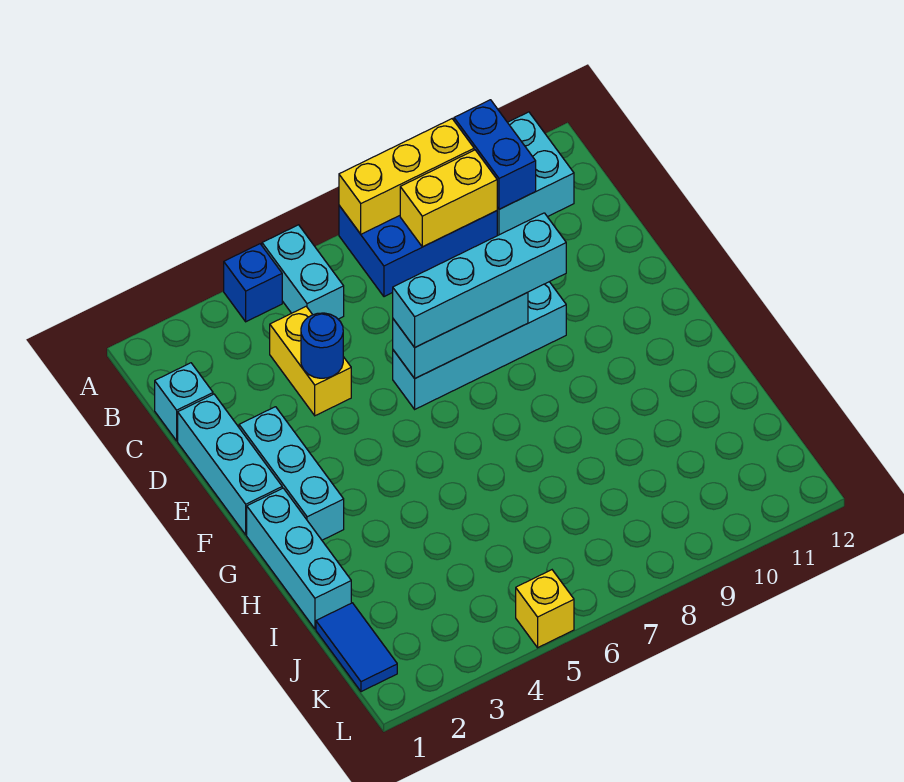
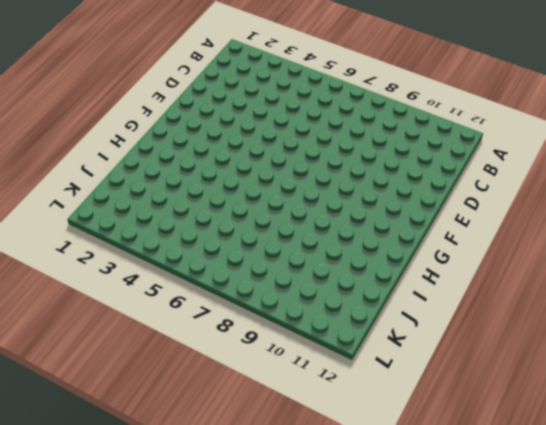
none -> blue 1x1 brick [224,244,282,322]
none -> cyan 1x2 brick [262,225,344,319]
none -> blue 2x3 brick [339,206,497,297]

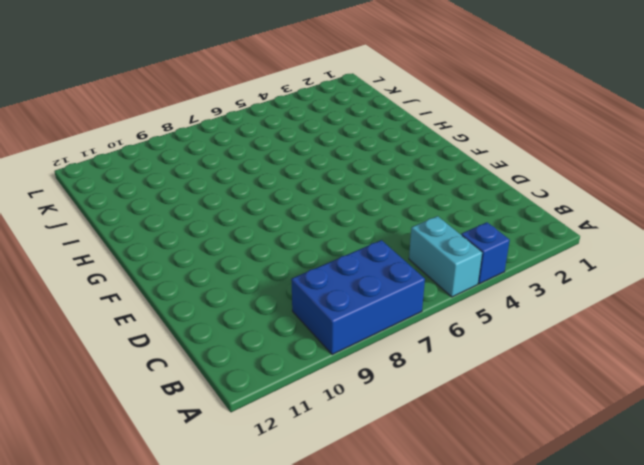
none -> cyan 2x2 brick [497,112,574,236]
none -> cyan 1x1 brick [155,363,213,441]
none -> yellow 1x2 brick [270,307,351,416]

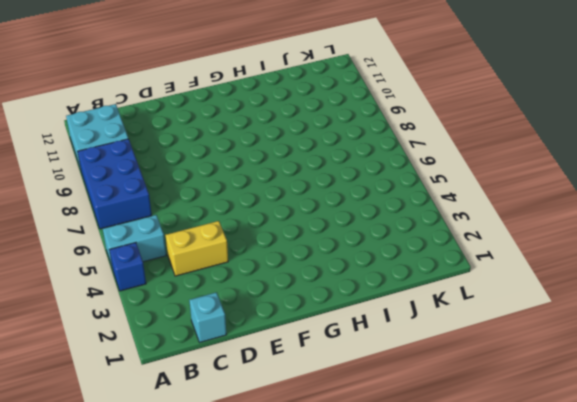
none -> cyan 1x3 brick [178,394,282,535]
none -> cyan 1x3 brick [239,407,344,540]
none -> cyan 1x4 brick [393,282,566,409]

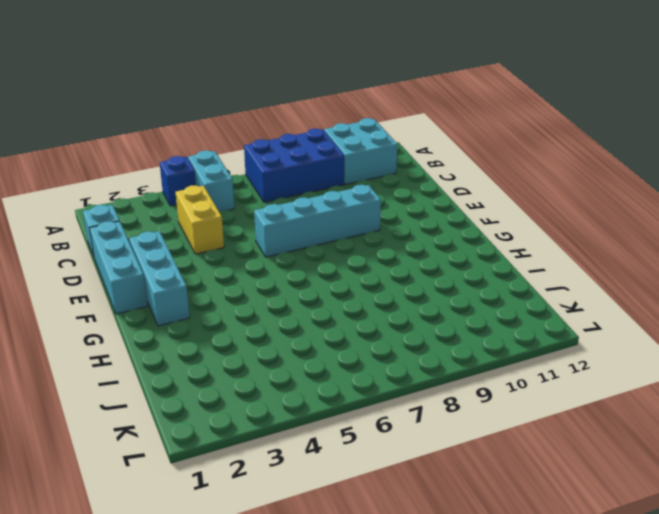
none -> cyan 1x3 brick [247,488,351,629]
none -> blue 1x2 tile [316,603,397,692]
none -> yellow 1x1 brick [516,570,574,648]

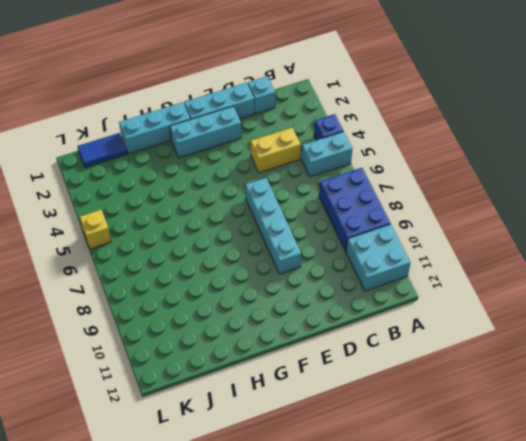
none -> yellow 1x3 brick [339,119,474,234]
none -> blue 1x2 brick [454,100,536,209]
none -> yellow 1x2 brick [400,150,497,247]

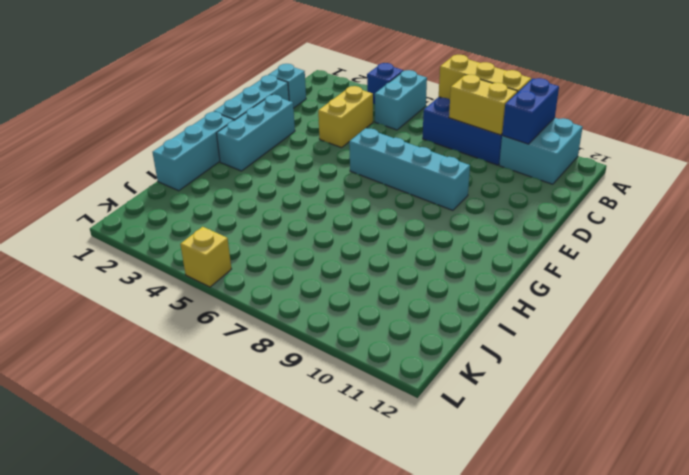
none -> blue 1x2 tile [316,603,397,692]
none -> blue 1x1 round brick [301,313,343,378]
none -> cyan 1x3 brick [393,292,528,378]

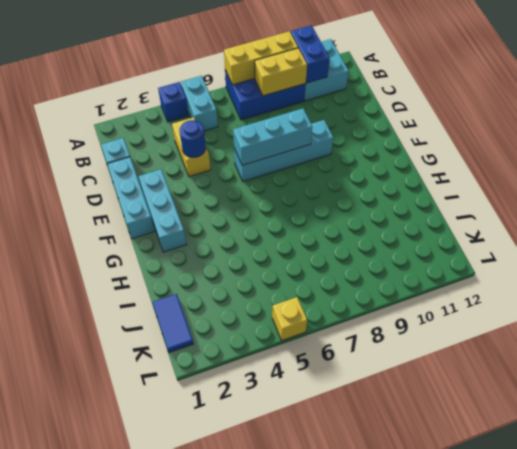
none -> cyan 1x3 brick [247,488,351,629]
none -> cyan 1x4 brick [393,213,566,347]

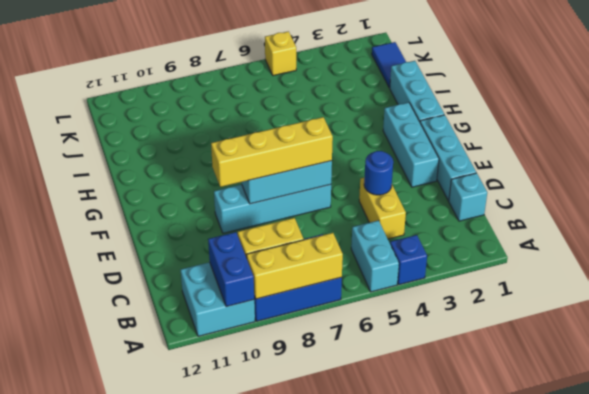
yellow 1x4 brick [211,117,333,187] -> cyan 1x4 brick [393,213,566,347]

